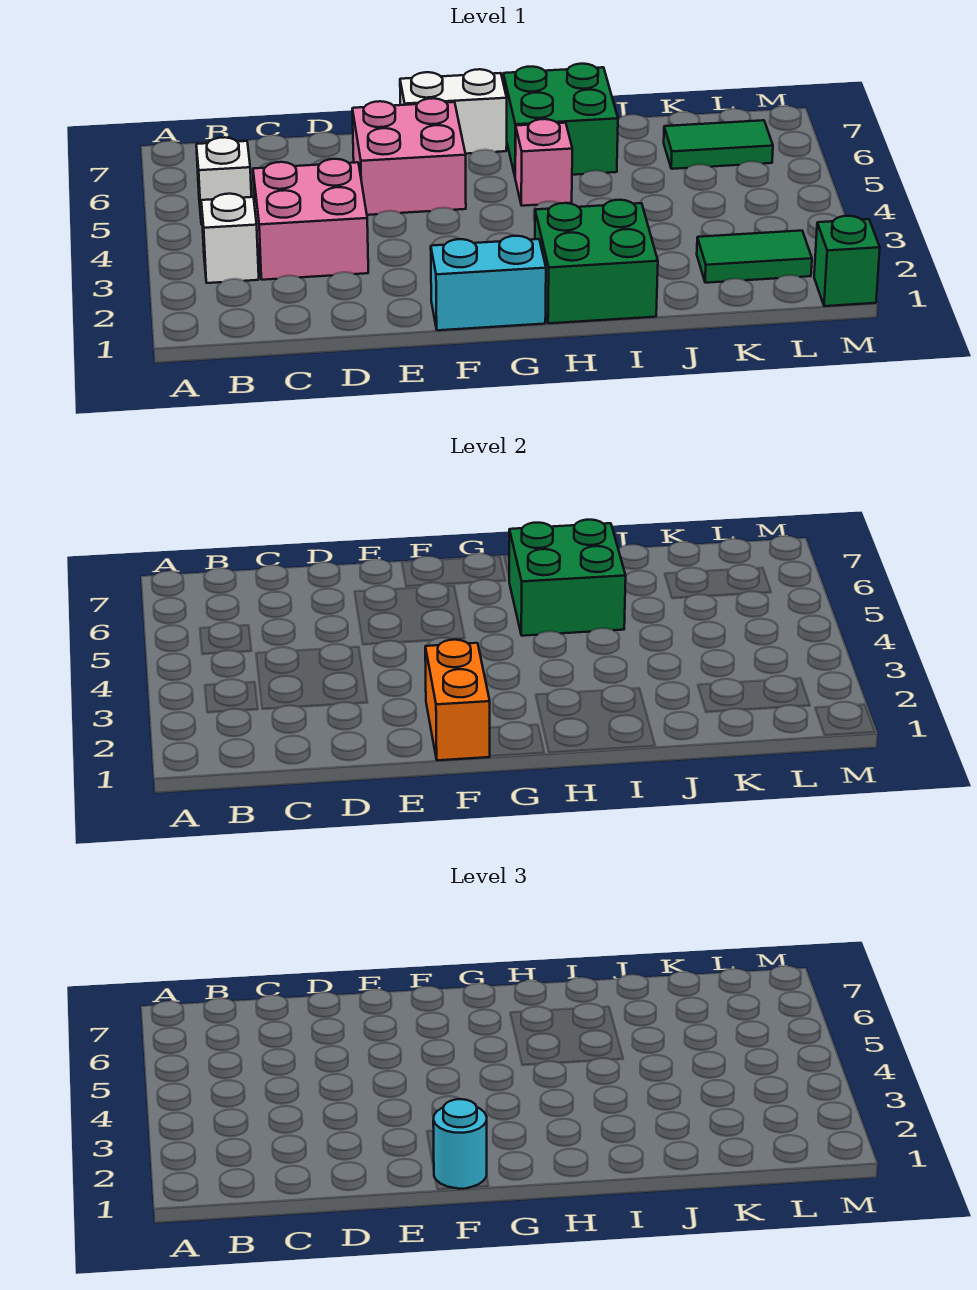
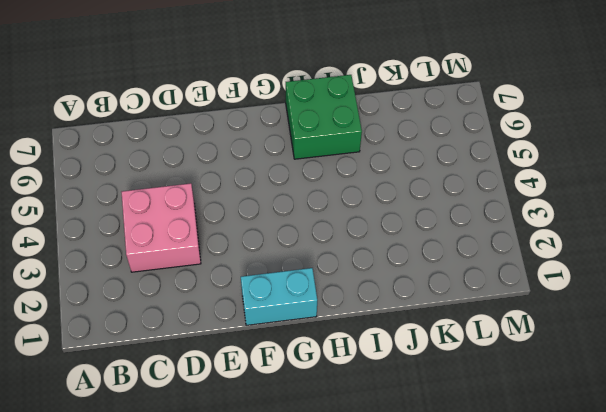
none -> white 1x1 brick [201,194,259,283]
none -> white 1x1 brick [196,137,251,224]
none -> pink 2x2 brick [352,98,466,215]

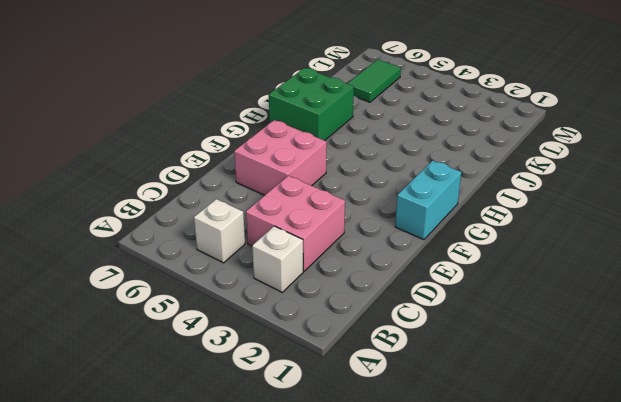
none -> white 1x2 brick [400,69,507,154]
none -> green 2x2 brick [535,200,658,323]
none -> pink 1x1 brick [515,119,572,206]

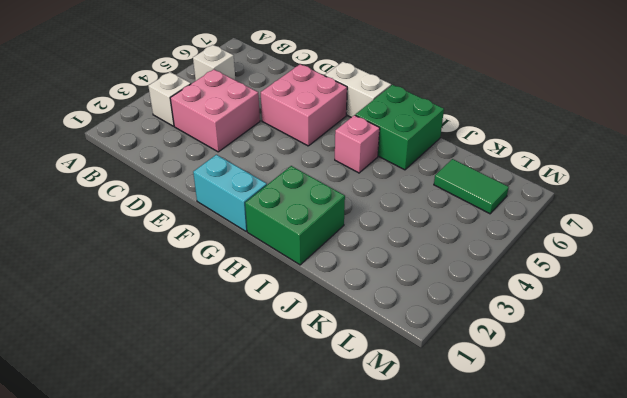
none -> green 1x2 tile [697,231,812,283]
none -> green 1x1 brick [814,216,880,306]
none -> orange 1x2 brick [425,640,490,760]

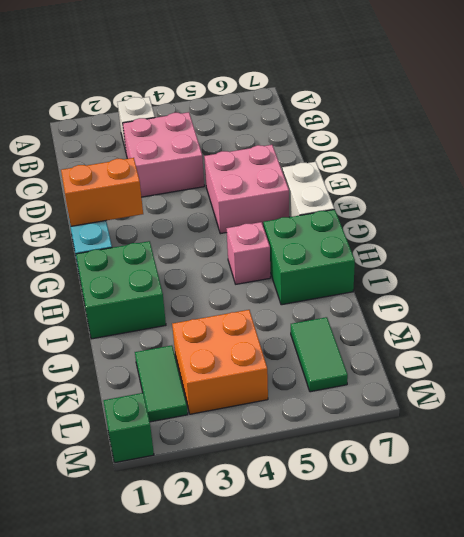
orange 2x2 brick [172,310,268,414] -> none
none -> white 1x1 brick [196,137,251,224]
none -> green 2x2 brick [509,520,626,636]
none -> cyan 1x1 round brick [433,1099,487,1189]

